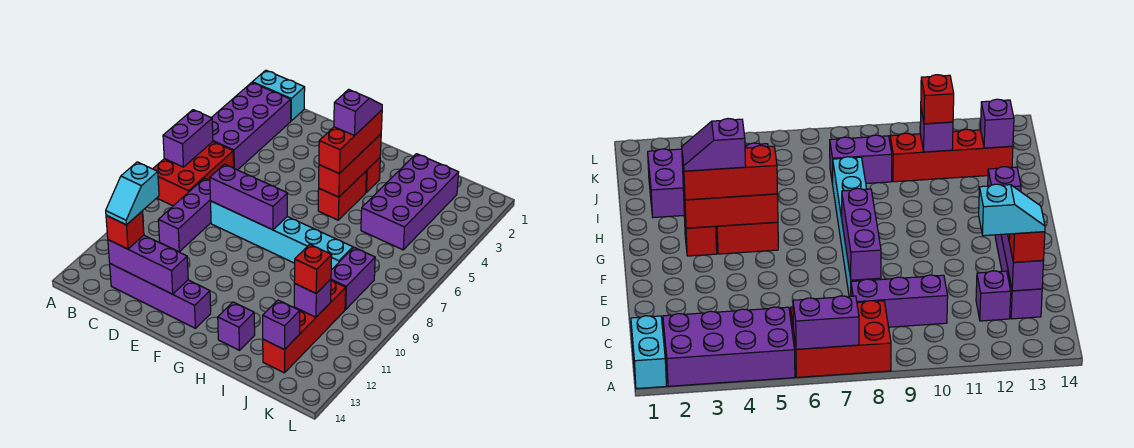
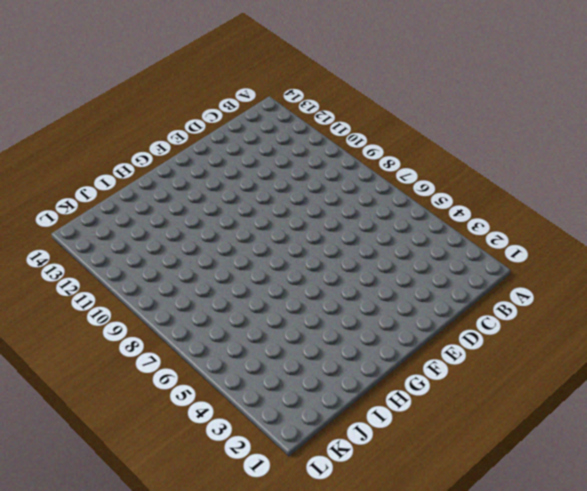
none -> cyan 1x2 brick [252,70,305,121]
none -> purple 2x4 brick [211,83,291,170]
none -> red 2x3 brick [153,142,234,206]

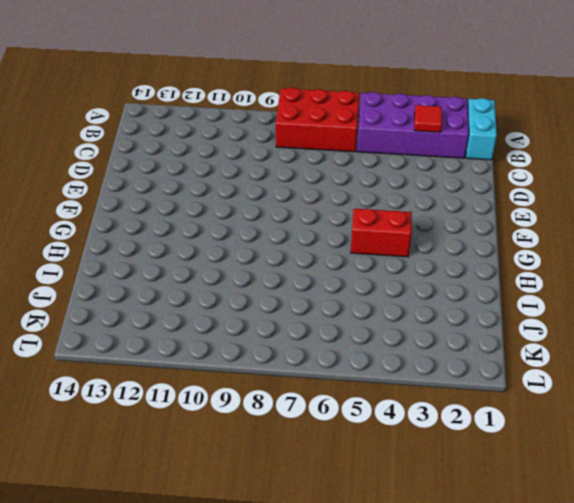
red 1x1 tile [414,105,442,132] -> none
none -> purple 1x3 brick [158,178,211,252]
none -> purple 1x1 brick [976,271,1011,321]
none -> purple 1x4 brick [110,264,211,328]

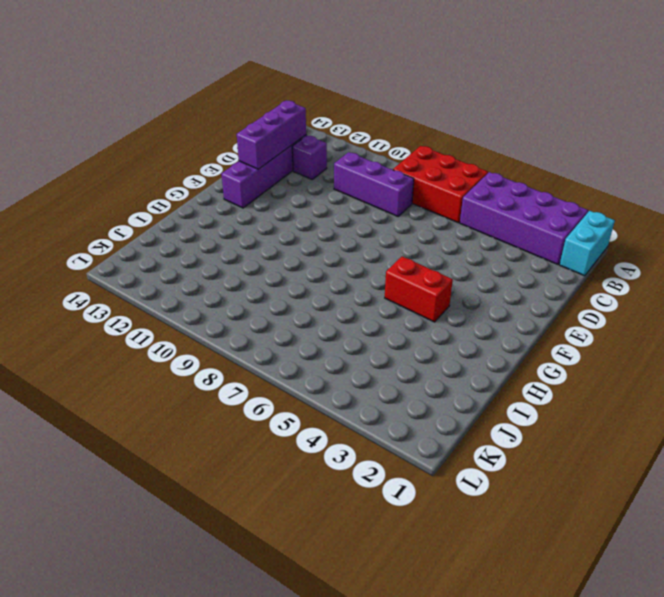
none -> cyan 1x6 brick [211,201,353,270]
none -> red 1x1 brick [366,158,380,192]
none -> purple 1x1 brick [218,302,255,350]

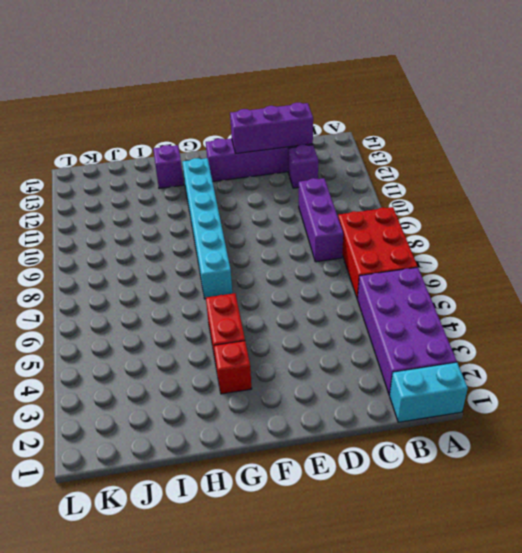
cyan 1x6 brick [182,158,232,299] -> cyan 1x6 brick turned to [211,201,353,270]
none -> purple 2x4 brick [361,154,459,250]
none -> purple 1x2 brick [331,247,375,309]
none -> red 1x4 brick [263,280,346,373]

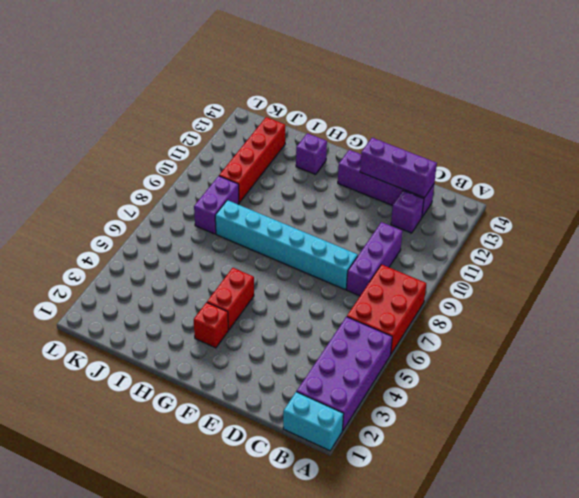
none -> purple 2x4 brick [361,154,459,250]
none -> purple 1x2 brick [163,110,213,167]
none -> purple 1x3 brick [210,164,287,230]

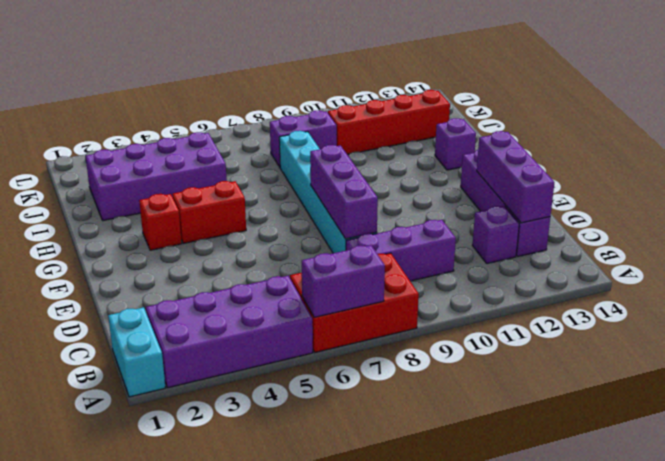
none -> red 1x3 brick [319,134,381,197]
none -> purple 1x1 brick [294,279,331,317]
none -> purple 1x1 brick [263,300,300,350]

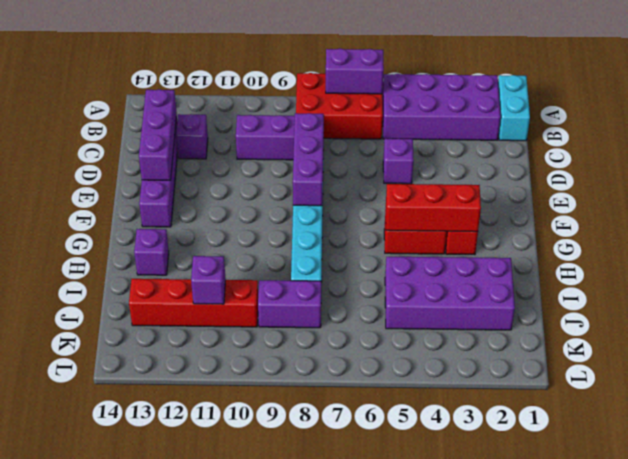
purple 1x1 brick [383,139,413,184] -> purple 1x1 brick moved to [263,300,300,350]
none -> red 1x1 brick [106,211,144,249]
none -> red 1x3 brick [319,110,382,174]
none -> red 1x1 brick [294,244,332,293]

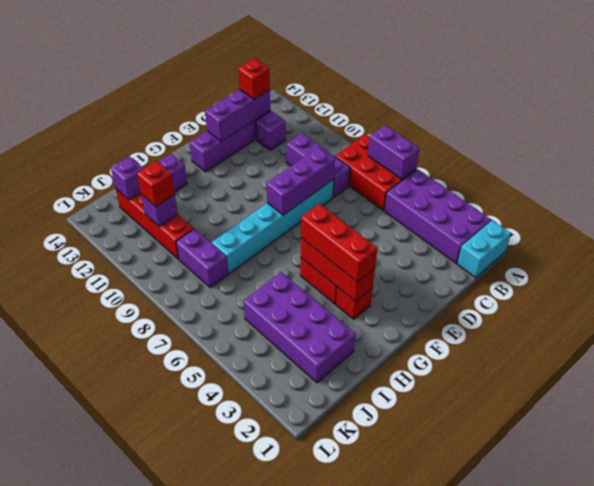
none -> cyan 1x2 slope [106,162,159,225]
none -> purple 1x2 slope [334,89,382,136]

